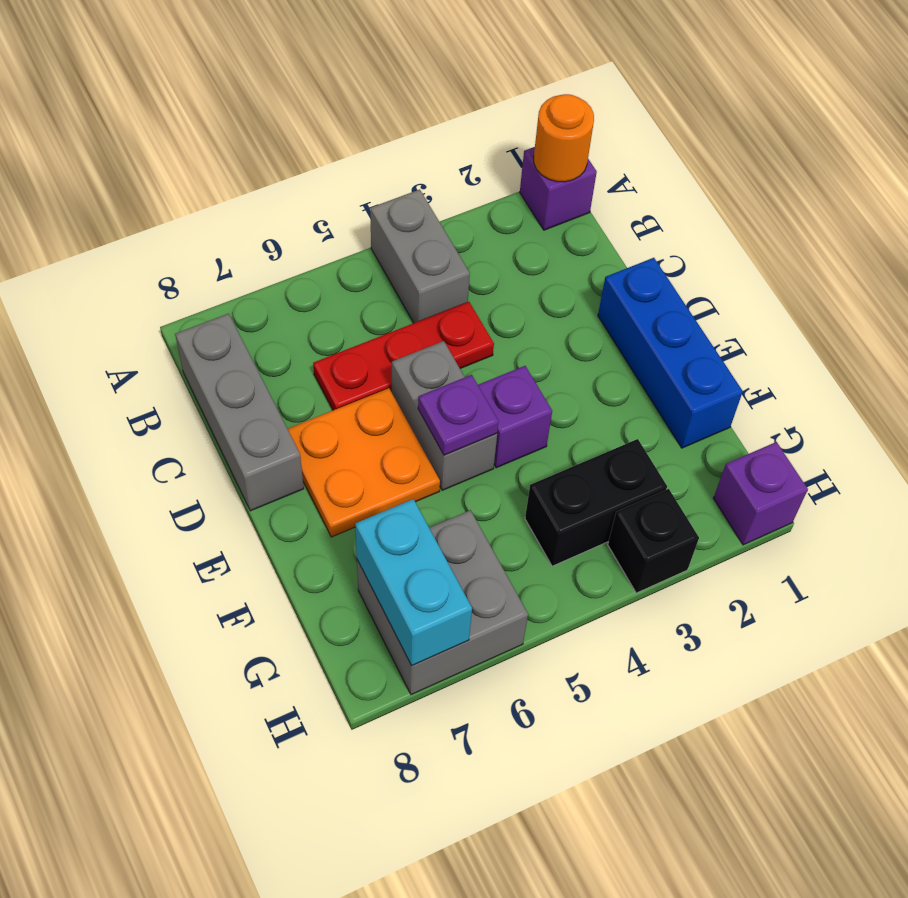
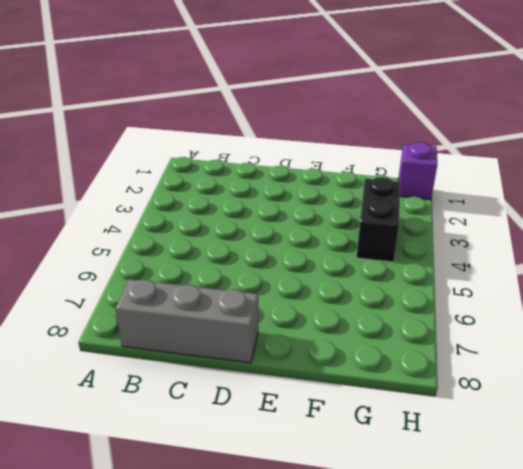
none -> purple 1x1 brick [520,147,597,230]
none -> grey 1x2 brick [370,189,470,323]
none -> red 1x3 plate [313,302,494,410]

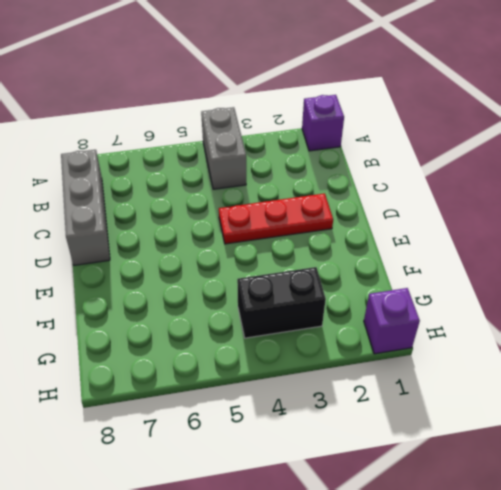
red 1x3 plate [219,193,333,244] -> red 1x3 plate moved to [313,302,494,410]
none -> blue 1x3 brick [598,258,743,448]
none -> grey 1x2 brick [392,341,497,490]
none -> orange 2x2 plate [288,388,440,537]

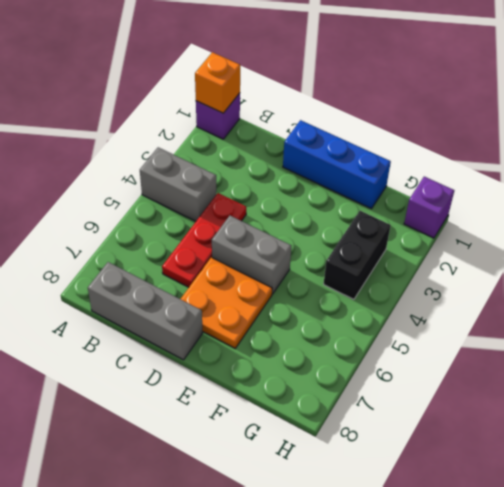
orange 1x1 brick [195,52,240,113] -> orange 1x1 round brick [534,94,594,182]
none -> purple 1x1 brick [478,366,552,468]
none -> grey 2x2 brick [357,510,528,695]
none -> black 1x1 brick [608,489,699,593]

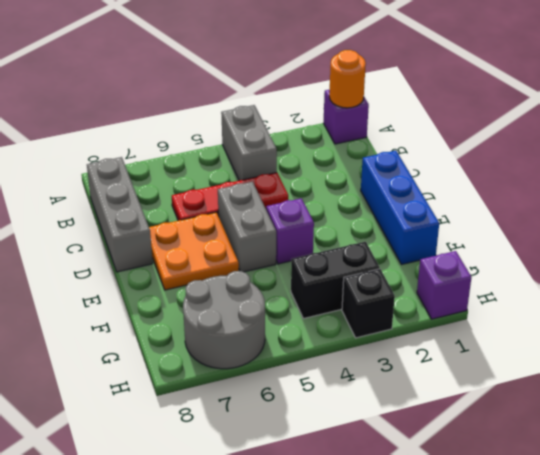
grey 2x2 round brick [183,271,265,369] -> grey 2x2 brick [357,510,528,695]
none -> purple 1x1 plate [418,375,499,455]
none -> cyan 1x2 brick [355,499,472,666]

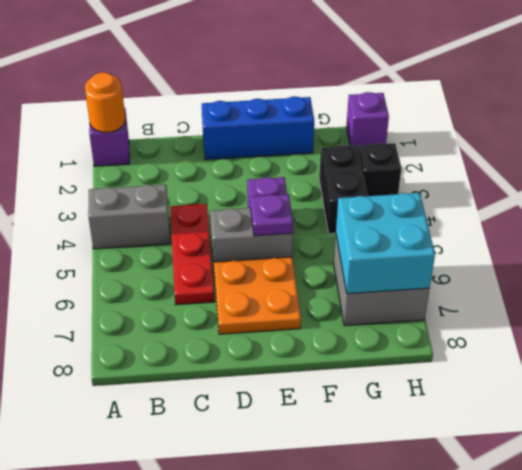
cyan 2x2 brick [336,193,435,294] -> cyan 1x2 brick [355,499,472,666]
none -> grey 1x3 brick [175,314,304,511]

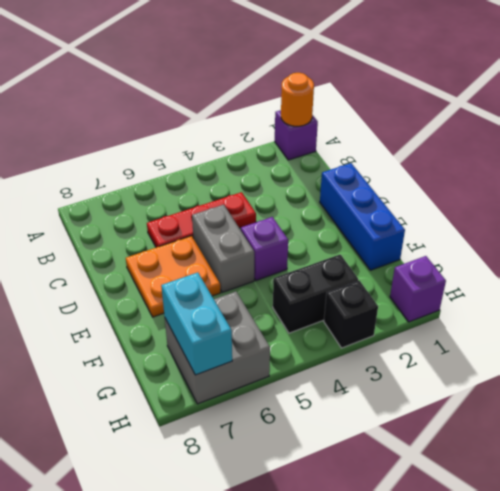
none -> grey 1x2 brick [370,189,470,323]
none -> grey 1x3 brick [175,314,304,511]
none -> purple 1x1 plate [418,375,499,455]

